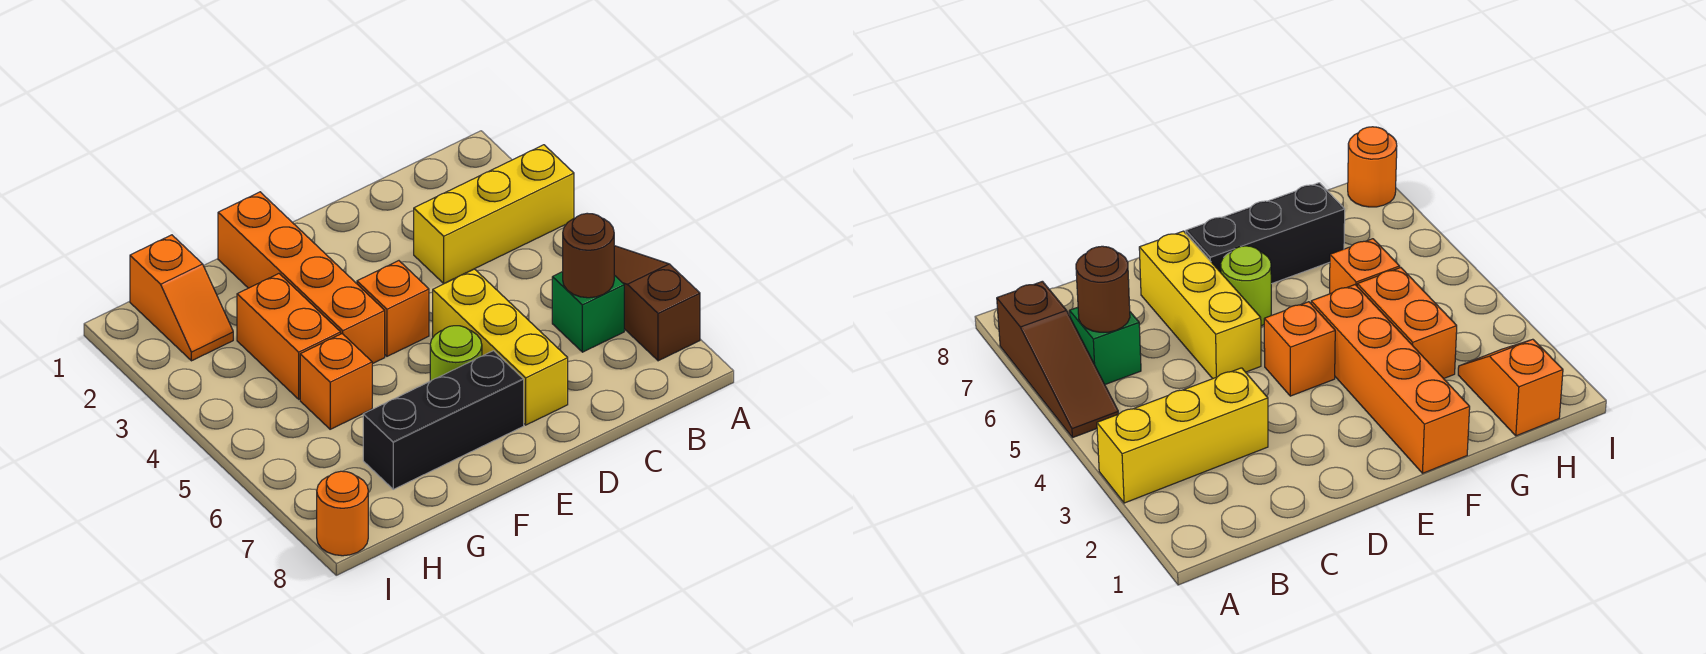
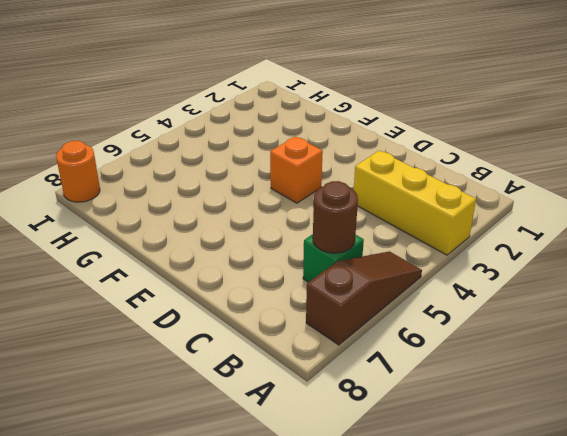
none -> yellow 1x3 brick [433,269,568,425]
none -> lime 1x1 round brick [430,326,482,381]
none -> black 1x3 brick [363,351,524,489]

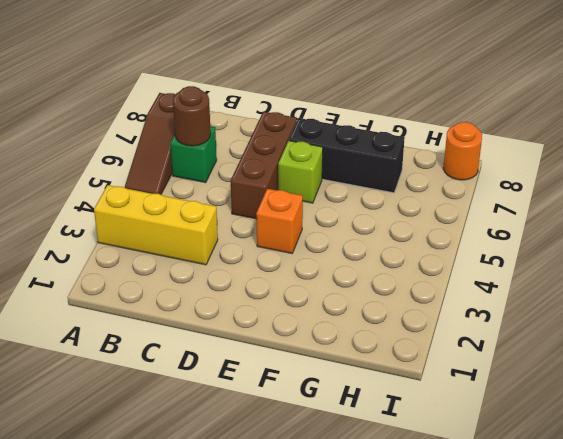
brown 1x3 brick [231,112,297,219] -> yellow 1x3 brick [433,269,568,425]
lime 1x1 brick [278,141,323,203] -> lime 1x1 round brick [430,326,482,381]
none -> orange 1x4 brick [218,192,385,364]
none -> orange 1x2 brick [237,274,341,399]
none -> orange 1x1 brick [300,334,372,429]

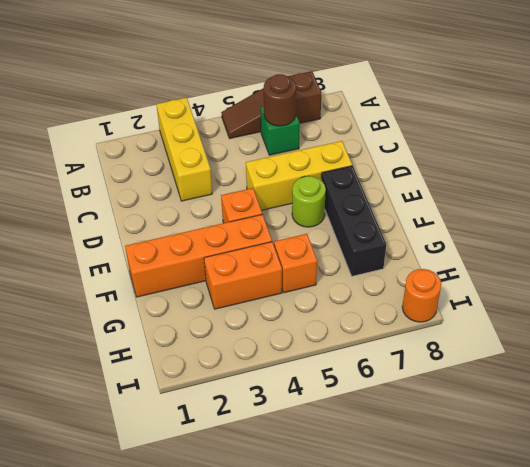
none -> orange 1x2 slope [130,235,233,361]

